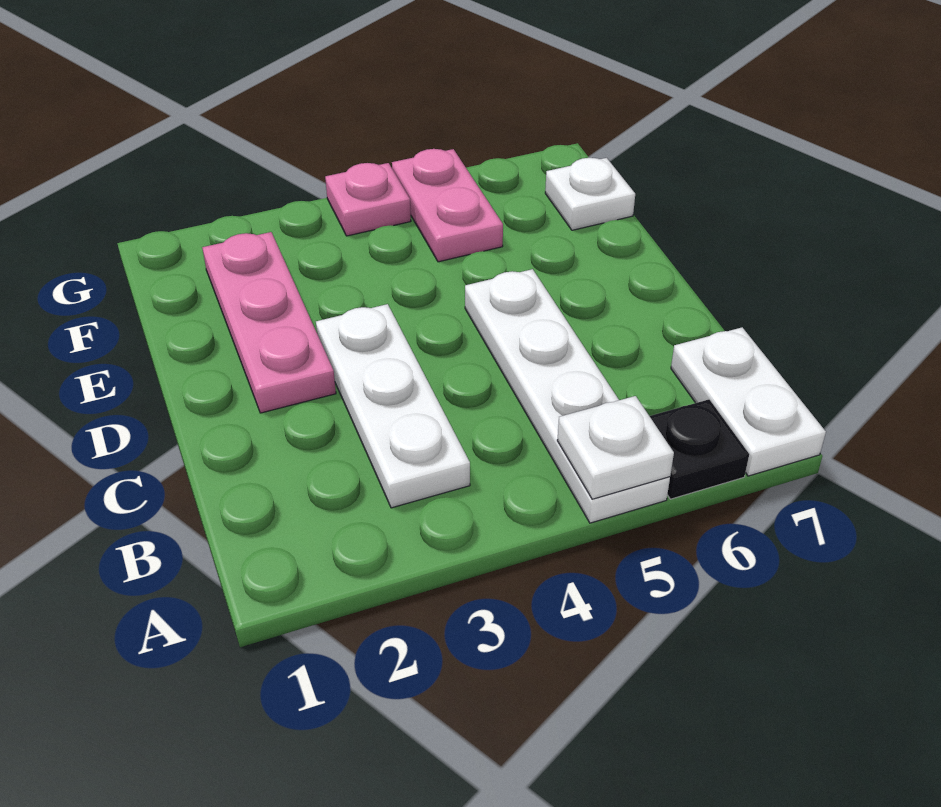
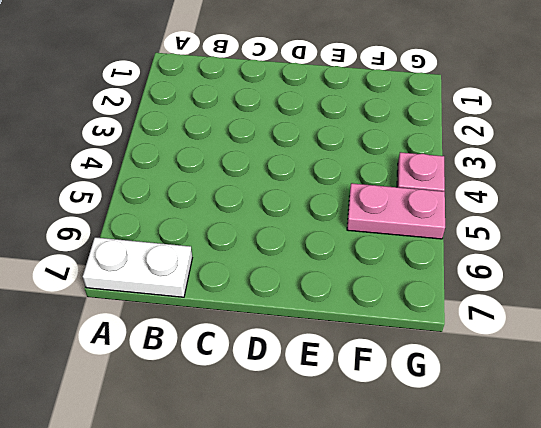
none -> white 1x4 plate [465,269,670,523]
none -> black 1x1 plate [650,400,749,499]

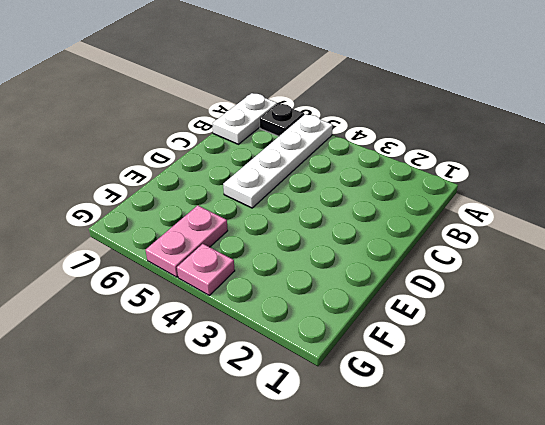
none -> white 1x3 plate [316,304,470,508]
none -> pink 1x3 plate [202,232,336,413]

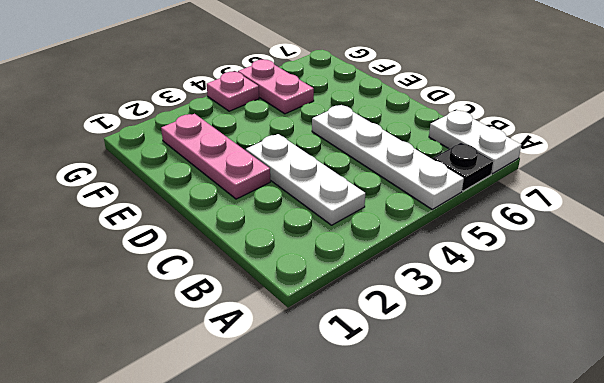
none -> white 1x1 plate [545,158,635,230]
none -> white 1x1 plate [557,396,674,499]

